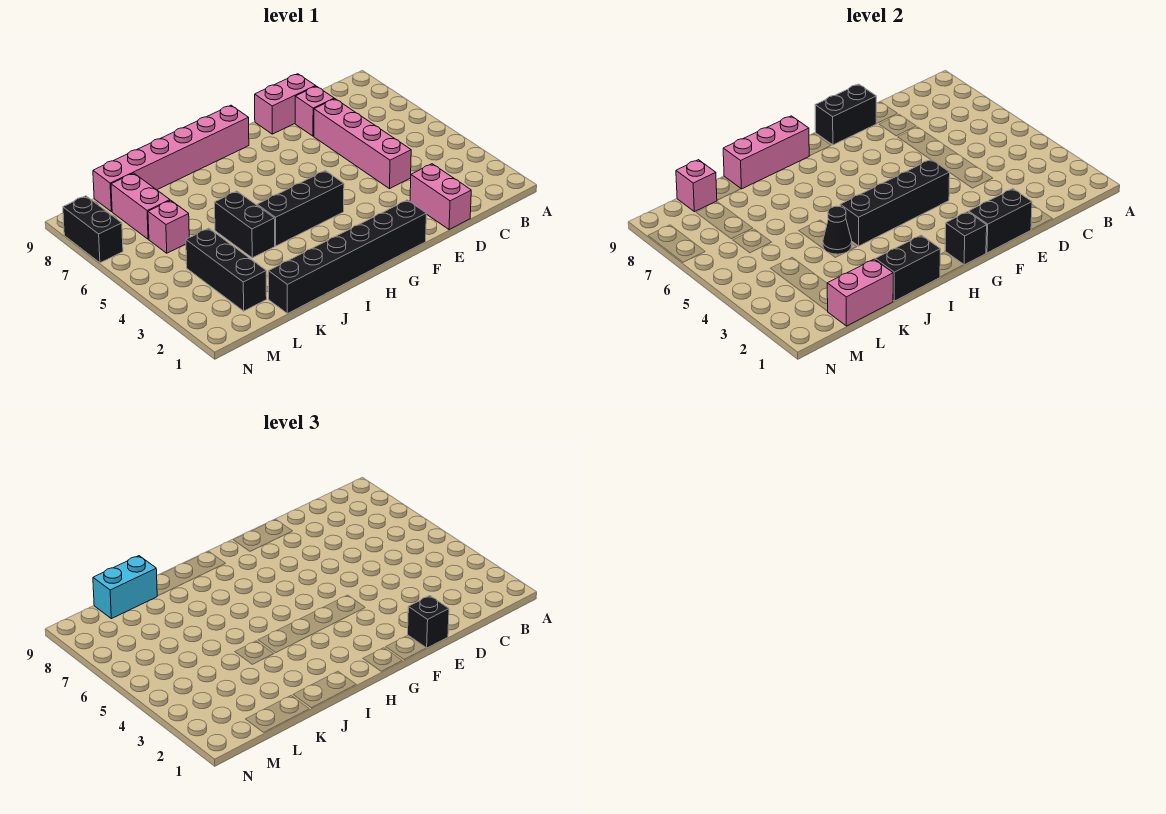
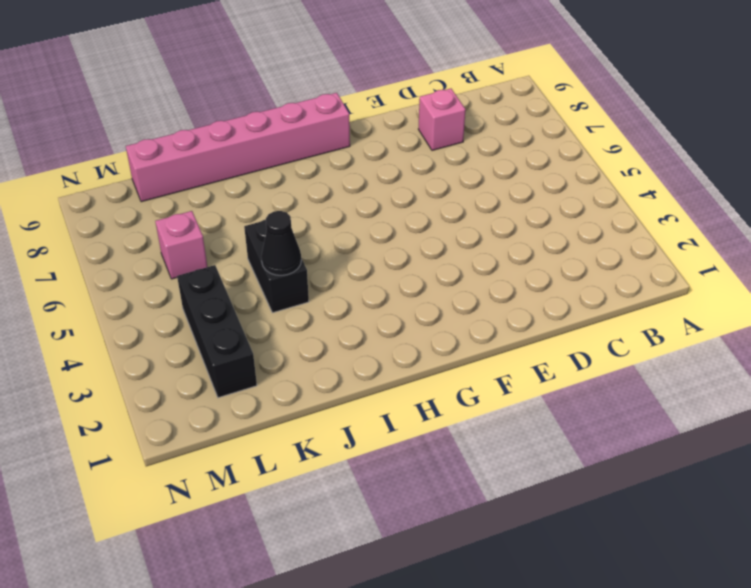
none -> pink 1x2 brick [410,164,471,230]
none -> pink 1x4 brick [314,99,411,189]
none -> pink 1x2 brick [255,74,316,134]

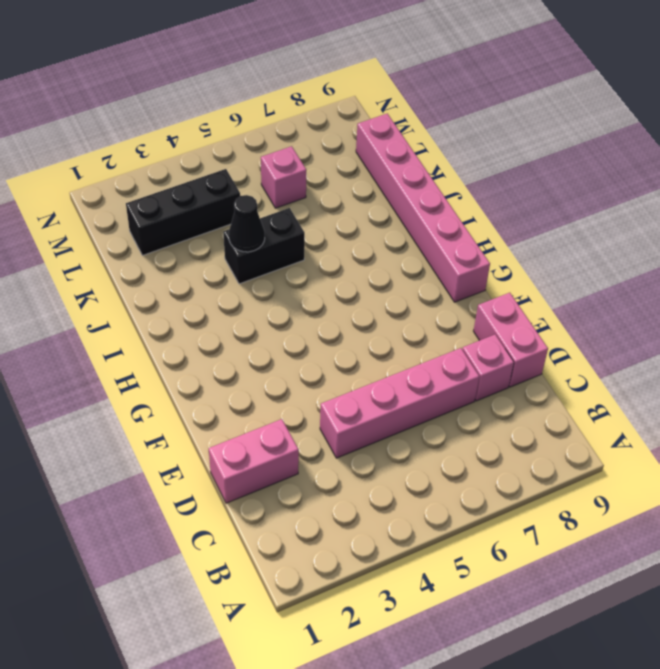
none -> black 1x6 brick [268,200,426,314]
none -> black 1x3 brick [257,171,344,246]
none -> pink 1x2 brick [111,173,170,239]

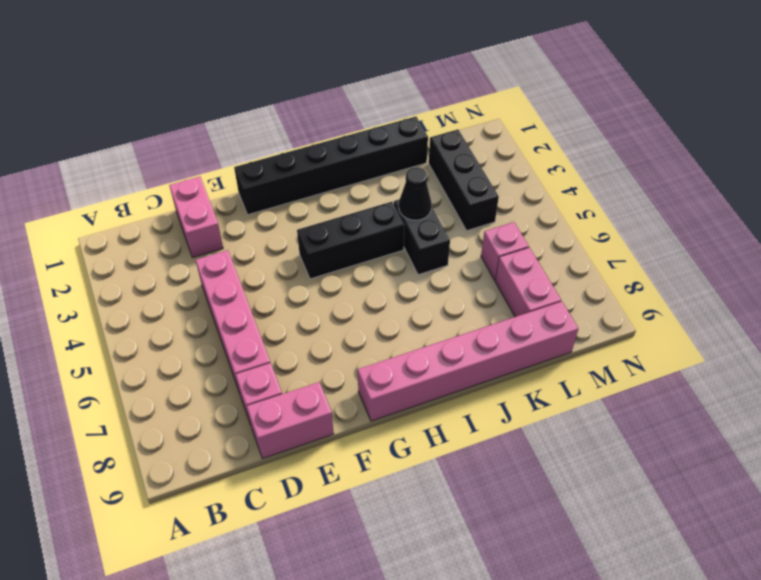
none -> black 1x2 brick [63,196,123,263]
none -> black 1x2 brick [969,189,1032,253]
none -> black 1x2 brick [815,84,876,145]

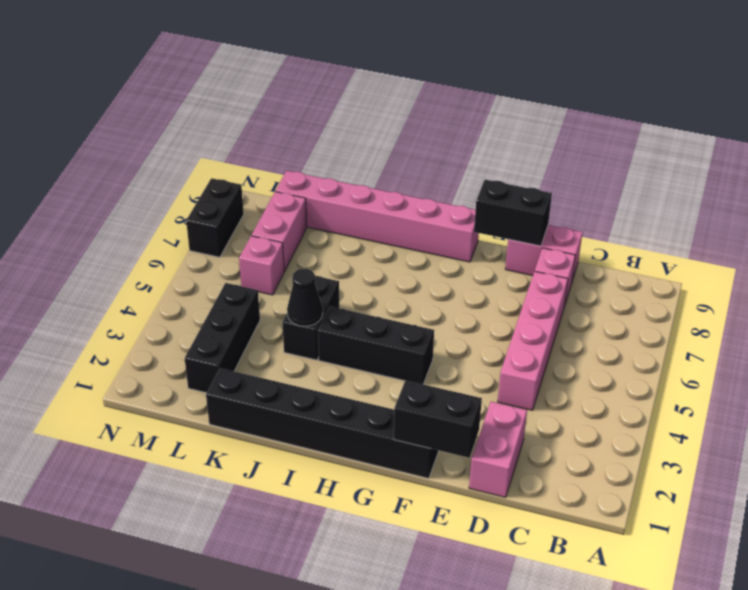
none -> black 1x4 brick [840,159,950,246]
none -> black 1x1 brick [945,212,987,265]
none -> pink 1x3 brick [723,116,809,189]

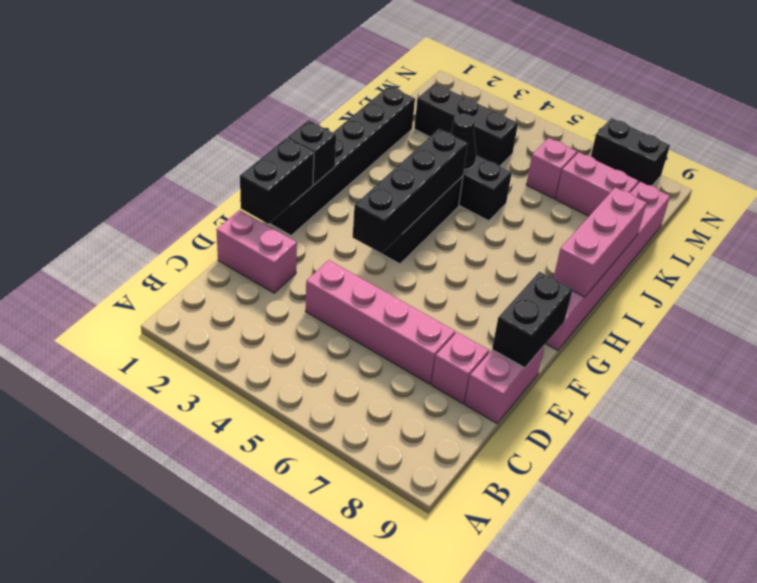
none -> black 1x2 brick [875,235,940,301]
none -> pink 1x2 brick [827,259,893,326]
none -> pink 1x1 brick [676,160,717,212]

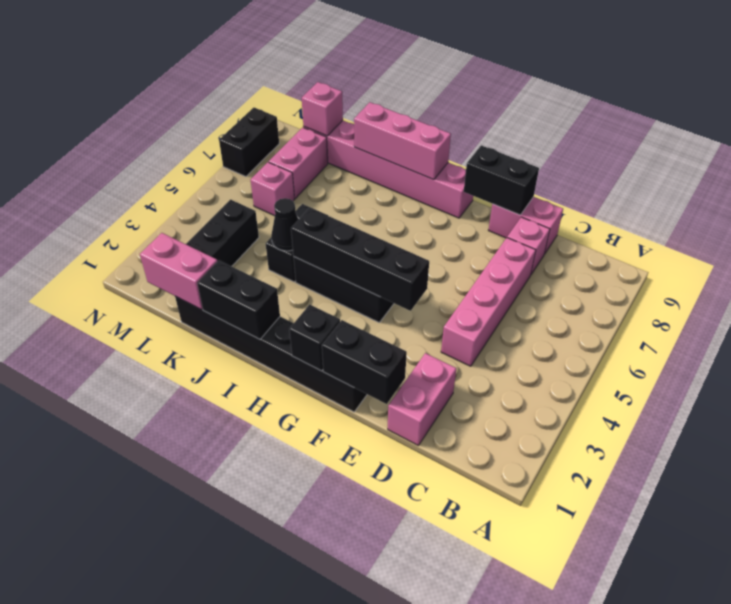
none -> black 1x1 brick [408,596,449,648]
none -> cyan 1x2 brick [93,556,157,619]

